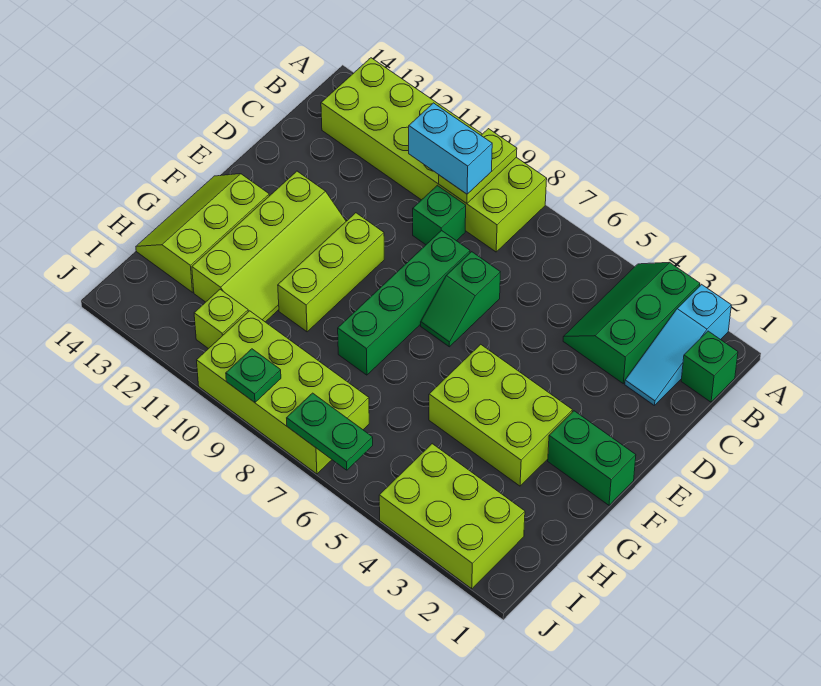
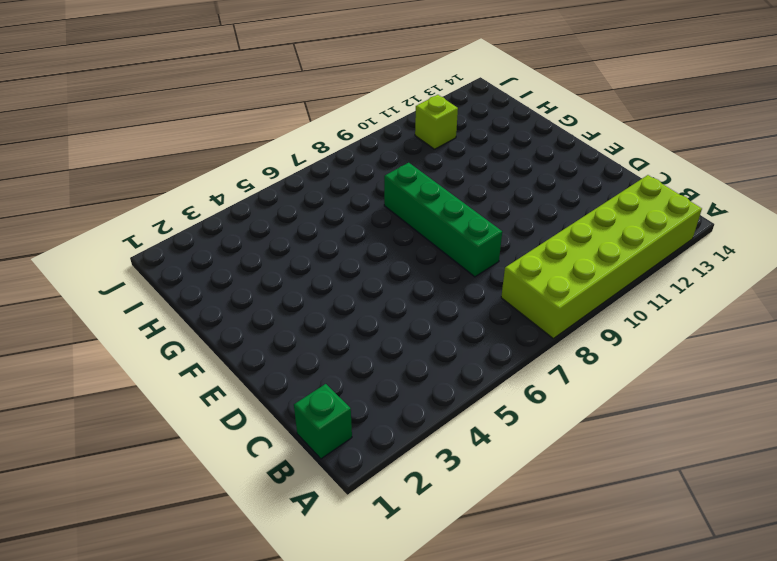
none -> cyan 1x3 slope [625,284,731,406]
none -> green 2x3 slope [563,263,700,383]
none -> green 1x1 brick [413,185,466,245]

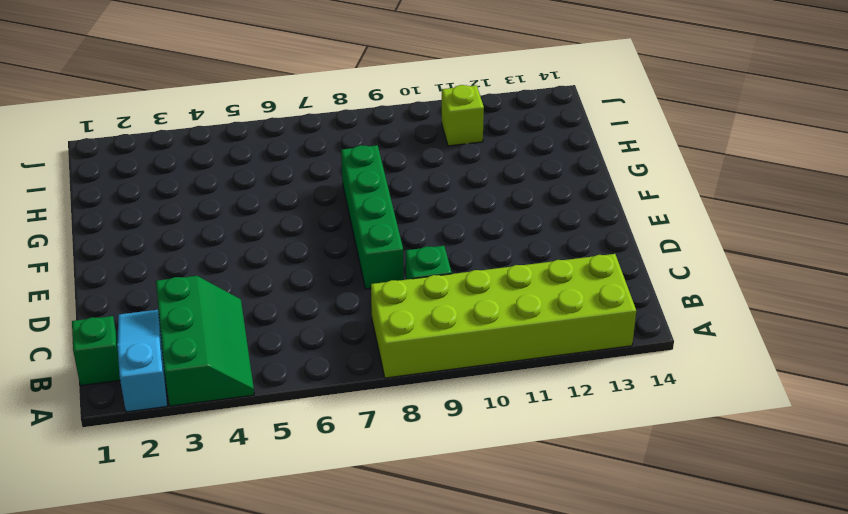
none -> green 1x2 slope [421,252,500,347]
none -> lime 1x3 brick [278,213,384,332]
none -> lime 2x4 slope [192,171,346,322]

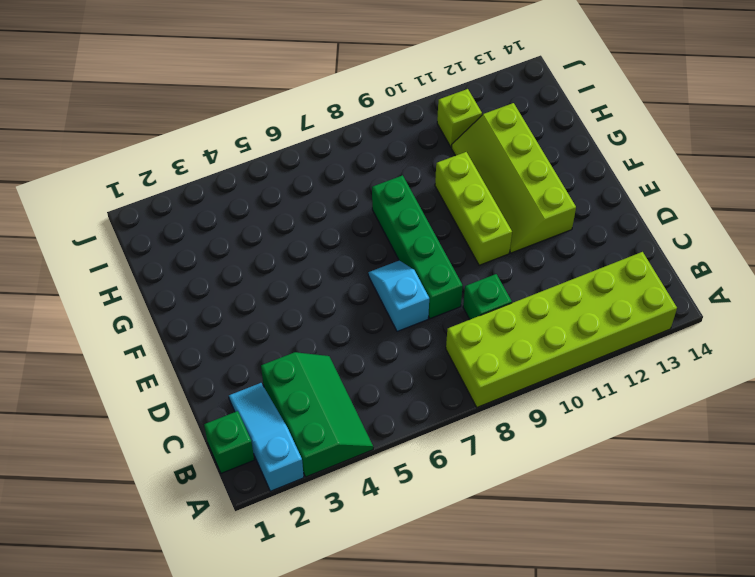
cyan 1x2 slope [368,260,429,331] -> green 1x2 slope [421,252,500,347]
none -> green 1x2 brick [548,411,636,505]
none -> lime 2x3 brick [429,344,572,486]
none -> lime 2x3 slope [136,174,269,292]

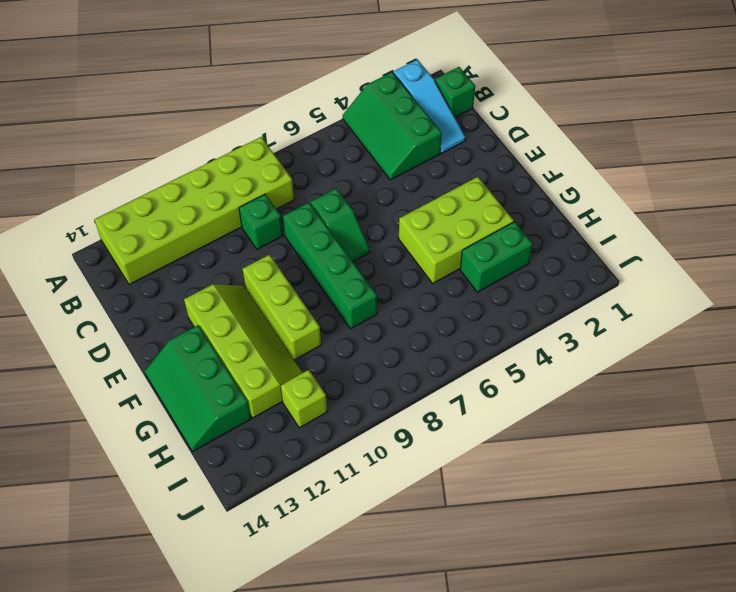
green 2x3 slope [145,325,251,452] -> lime 2x3 slope [136,174,269,292]
green 1x2 brick [460,222,533,292] -> green 1x2 brick moved to [548,411,636,505]
none -> lime 2x3 brick [379,444,525,589]
none -> lime 2x4 brick [197,311,369,474]
none -> lime 1x2 plate [439,129,517,203]

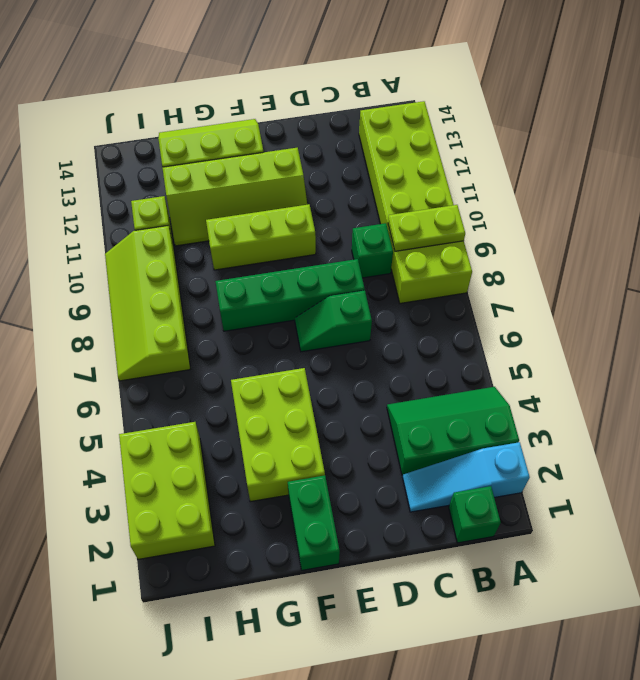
lime 2x4 slope [105,225,190,381] -> lime 2x4 brick [197,311,369,474]
none -> green 1x2 plate [287,393,373,470]
none -> green 1x1 plate [226,349,281,402]
none -> cyan 1x2 brick [409,103,492,194]

